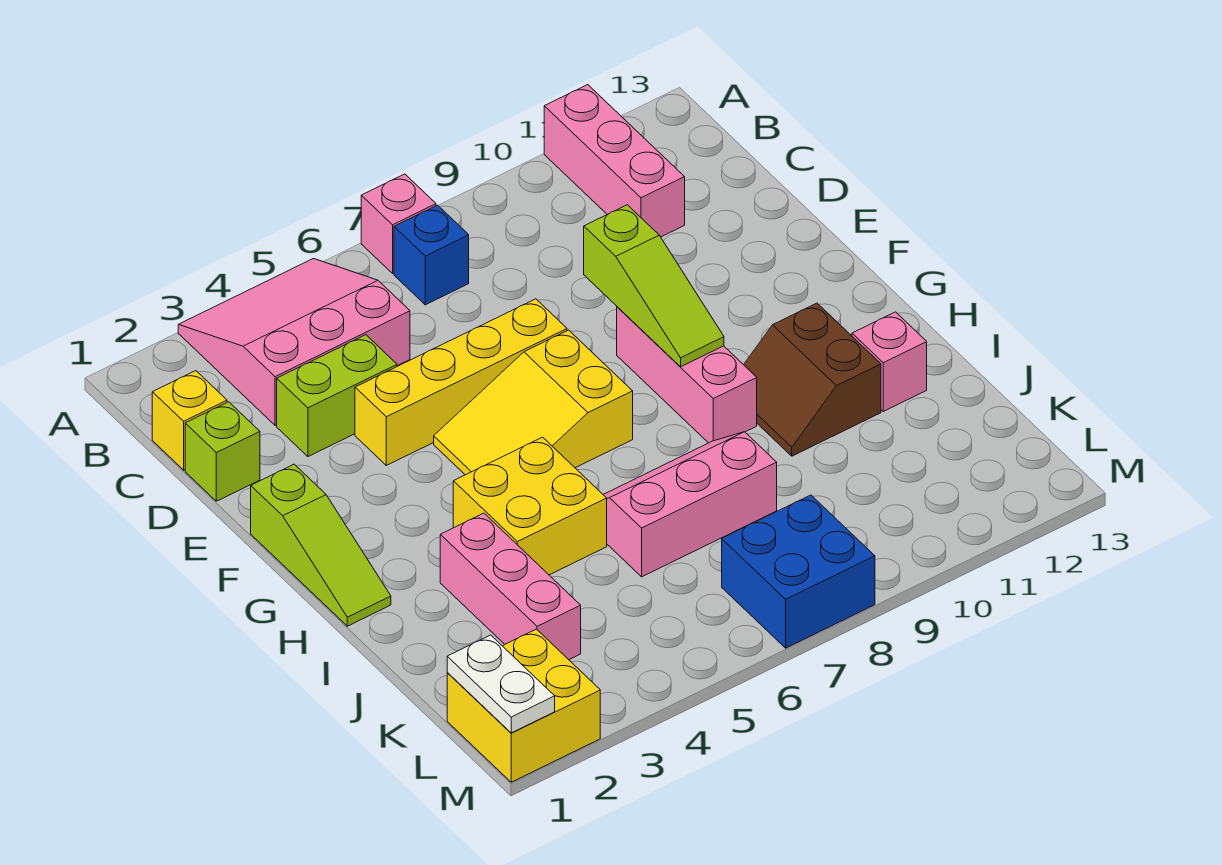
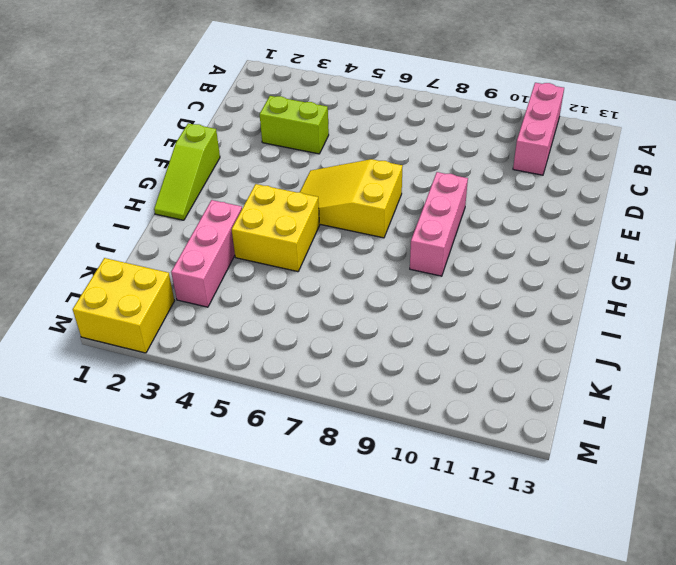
none -> pink 3x3 slope [178,259,410,425]
none -> pink 1x1 brick [361,174,436,273]
none -> blue 1x1 brick [394,205,469,305]

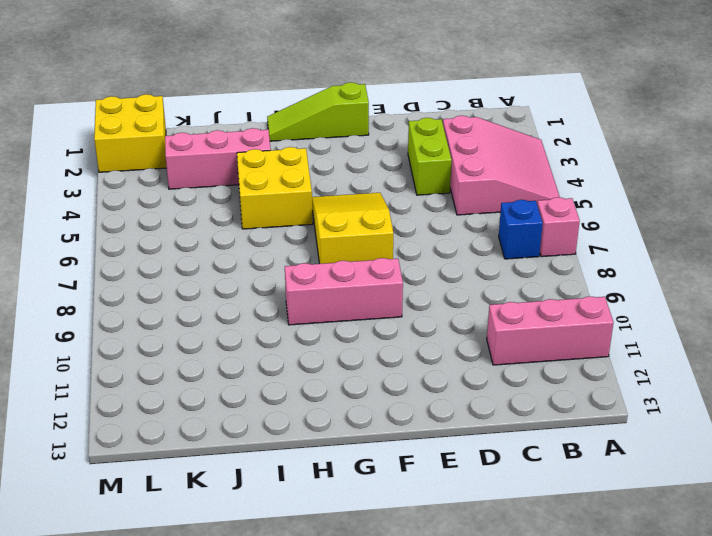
none -> yellow 1x1 brick [152,371,227,470]
none -> lime 1x1 brick [185,402,260,501]
none -> yellow 1x4 brick [355,299,567,465]

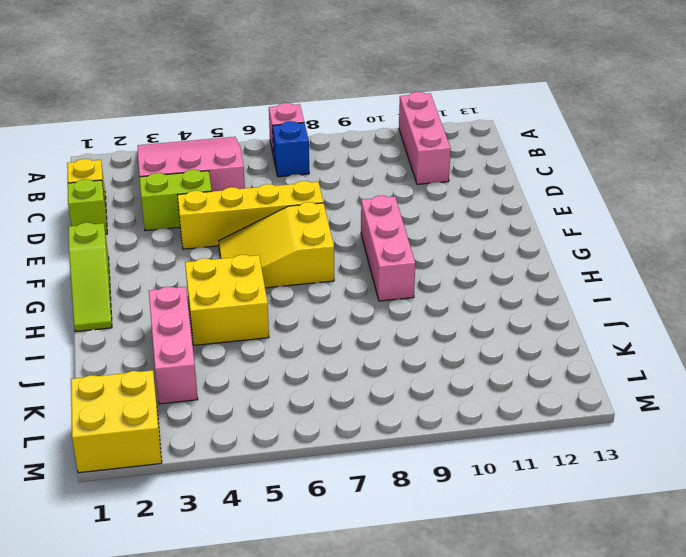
none -> brown 2x2 slope [744,303,881,456]
none -> pink 2x3 slope [603,432,777,577]
none -> pink 1x1 brick [852,312,927,411]

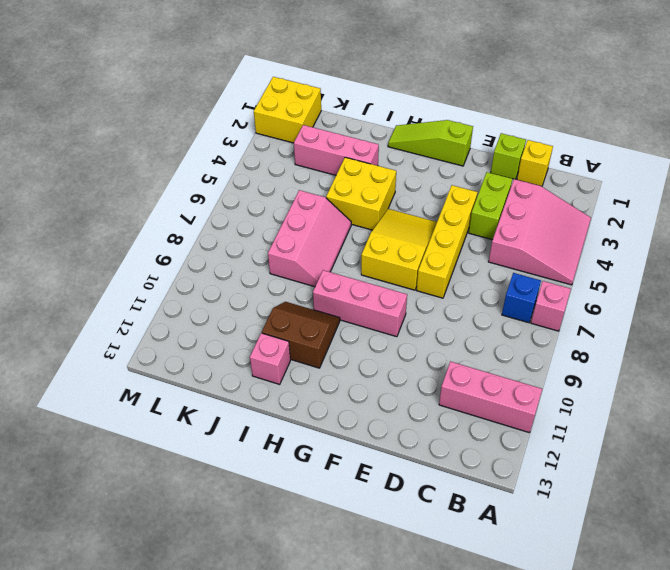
none -> blue 2x2 brick [722,495,875,648]
none -> lime 1x3 slope [584,205,724,367]
none -> white 1x2 plate [447,635,555,733]

